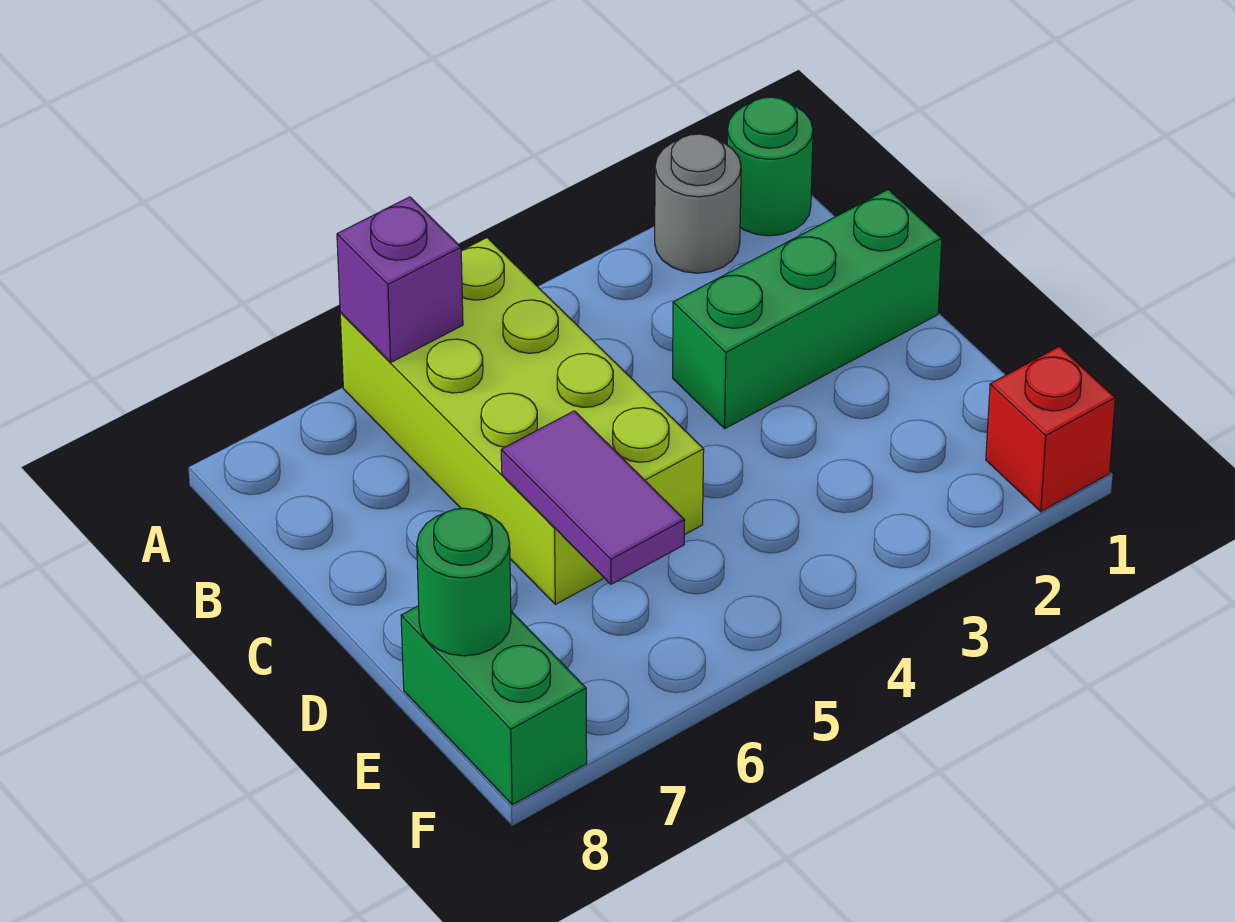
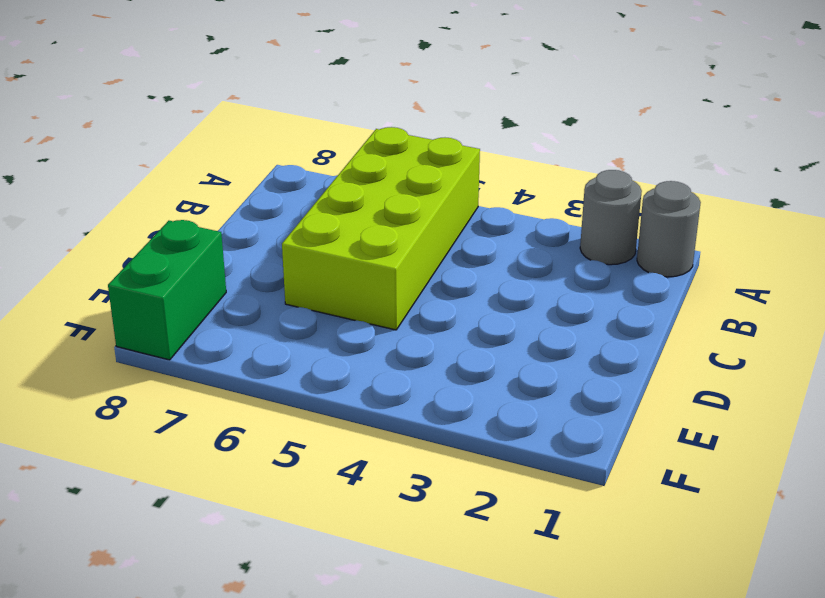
grey 1x1 round brick [637,181,701,277] -> green 1x1 round brick [727,97,813,236]
none -> green 1x3 brick [673,189,942,428]
none -> red 1x1 brick [986,346,1115,512]

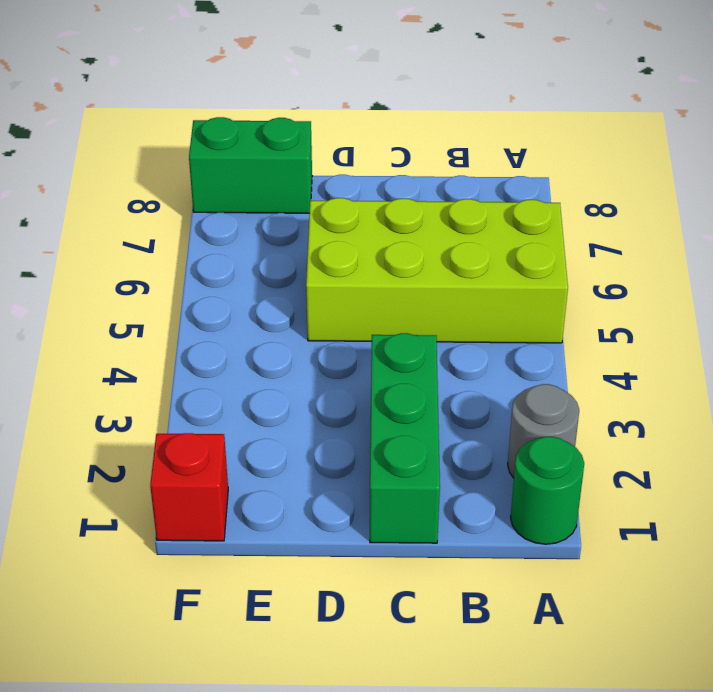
none -> purple 1x1 brick [337,197,463,362]
none -> purple 1x2 tile [501,411,685,584]

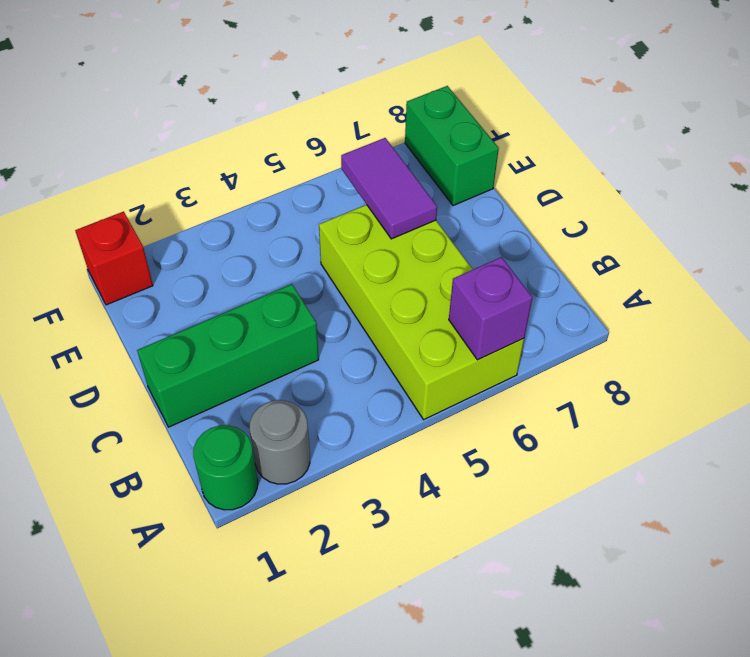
none -> green 1x1 round brick [417,508,511,656]

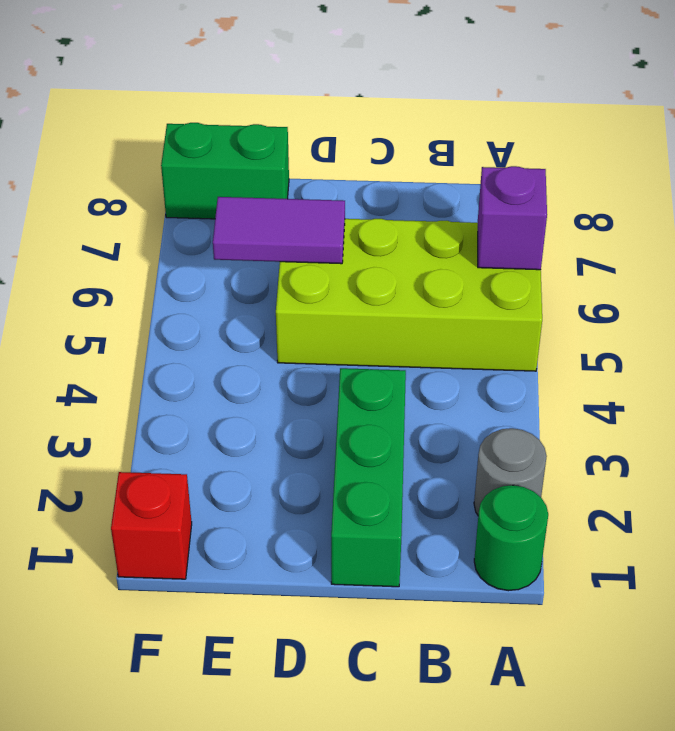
none -> green 1x1 round brick [417,508,511,656]

